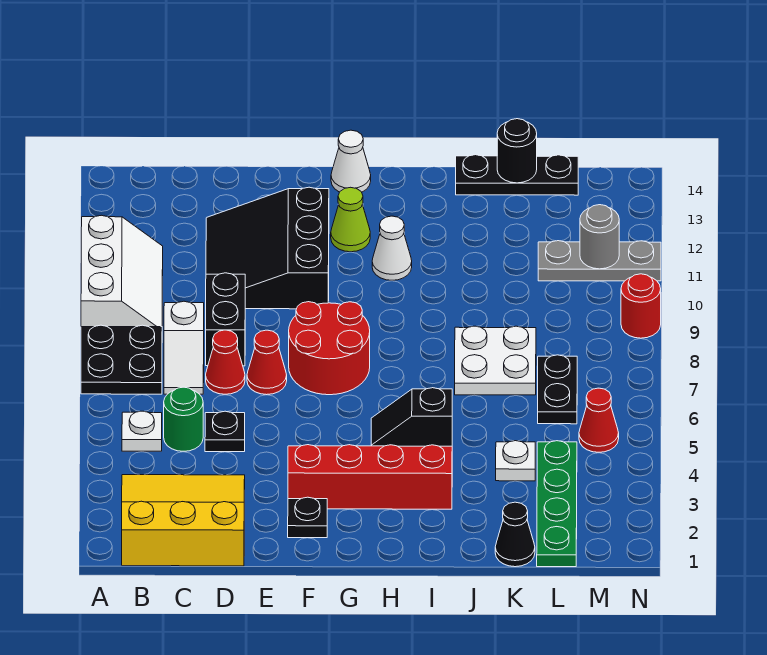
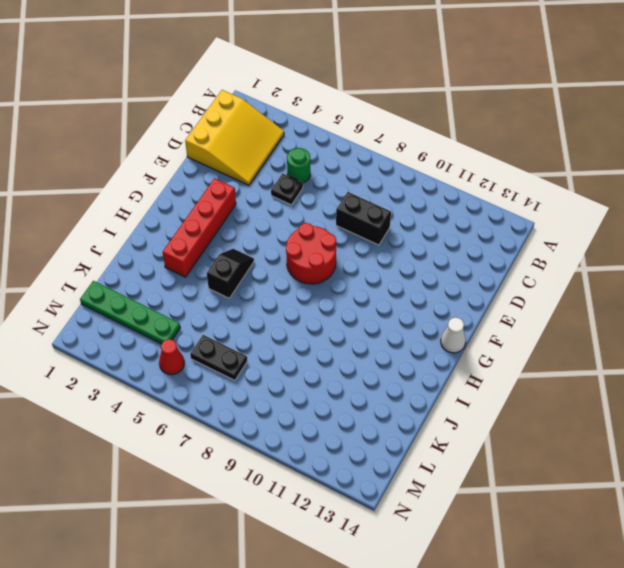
none -> black 2x2 plate [81,325,162,394]
none -> white 2x3 slope [81,215,163,327]
none -> white 1x1 plate [122,411,162,451]

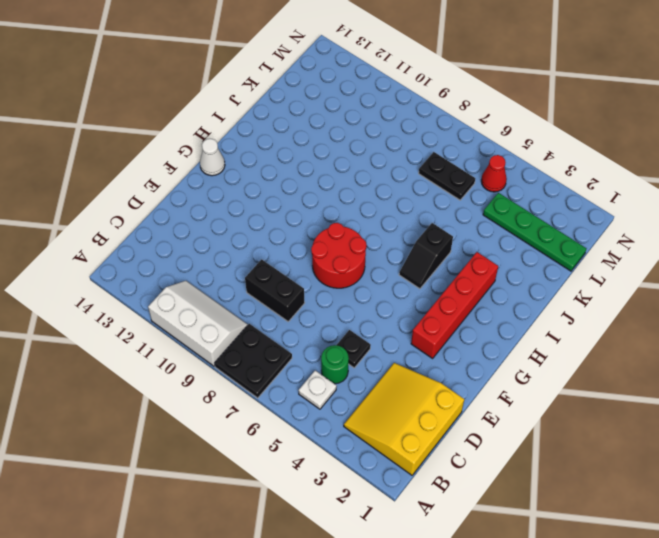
none -> white 1x2 slope [164,301,204,394]
none -> red 1x1 cone [206,330,245,394]
none -> black 3x3 slope [206,187,329,309]

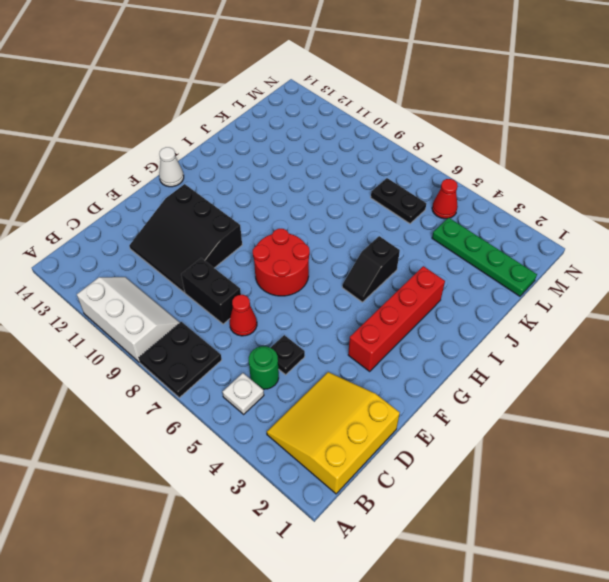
none -> white 1x2 slope [164,301,204,394]
none -> red 1x1 cone [247,330,287,395]
none -> black 1x1 plate [288,497,327,538]

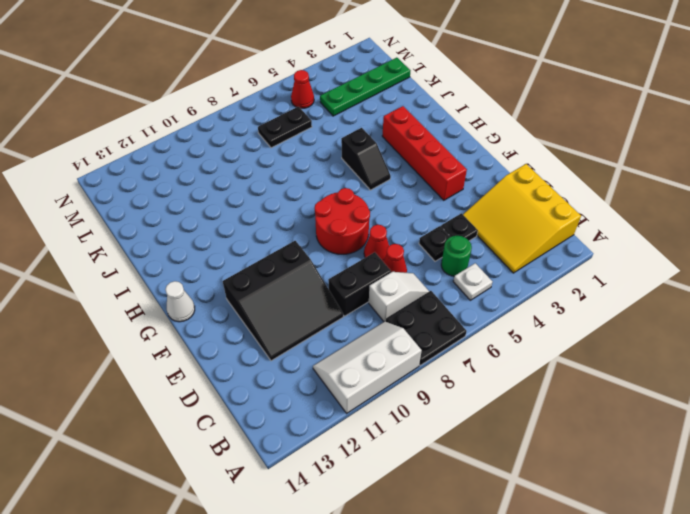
black 1x1 plate [441,213,478,241] -> black 1x1 plate moved to [288,497,327,538]
none -> lime 1x1 cone [331,187,370,252]
none -> white 1x1 cone [372,216,412,280]
none -> white 2x2 plate [455,326,536,395]

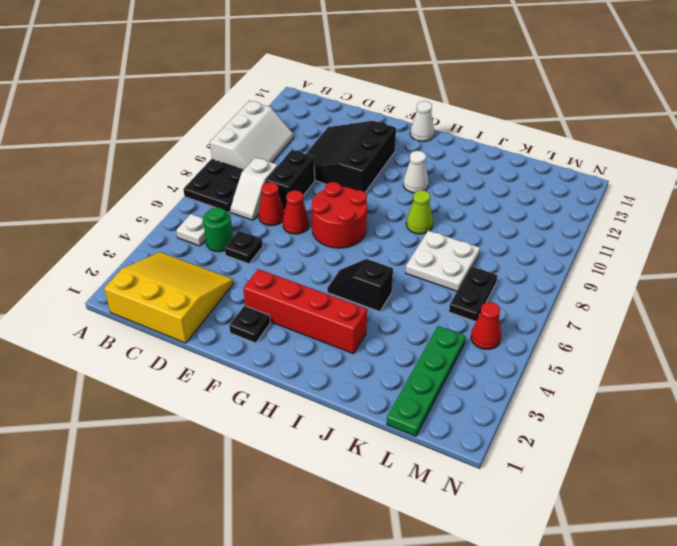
lime 1x1 cone [406,190,433,234] -> lime 1x1 cone moved to [331,187,370,252]
none -> black 1x3 plate [456,155,578,195]
none -> black 1x1 cone [495,502,535,567]
none -> white 1x1 plate [496,441,535,481]

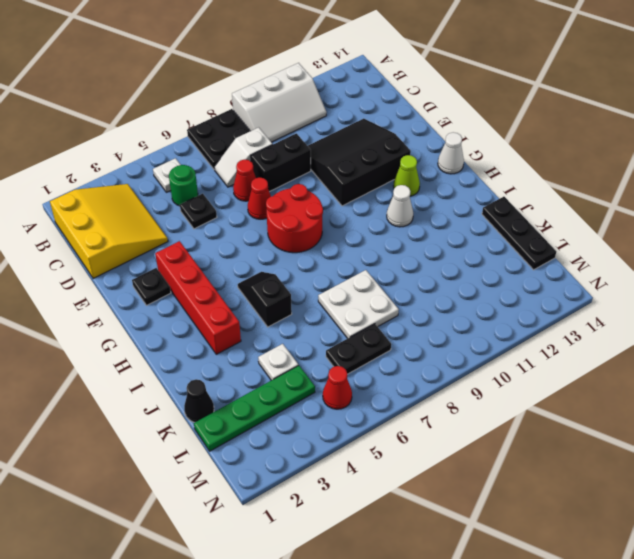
none -> grey 1x3 plate [538,241,661,281]
none -> red 1x1 round brick [621,274,661,338]
none -> black 1x1 round brick [497,119,537,183]

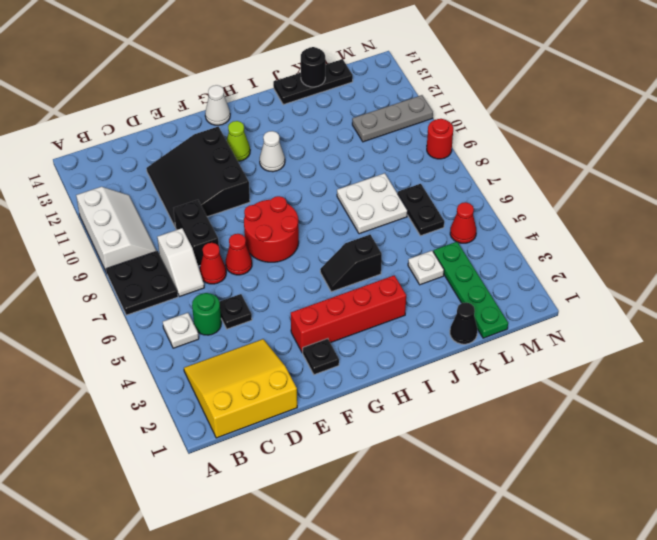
none -> grey 1x1 round brick [580,205,619,269]

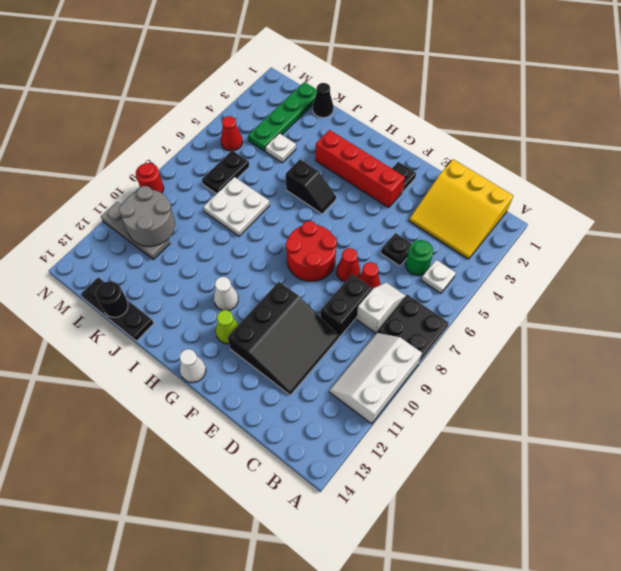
grey 2x2 round brick [119,186,175,246] -> grey 1x1 round brick [580,205,619,269]

